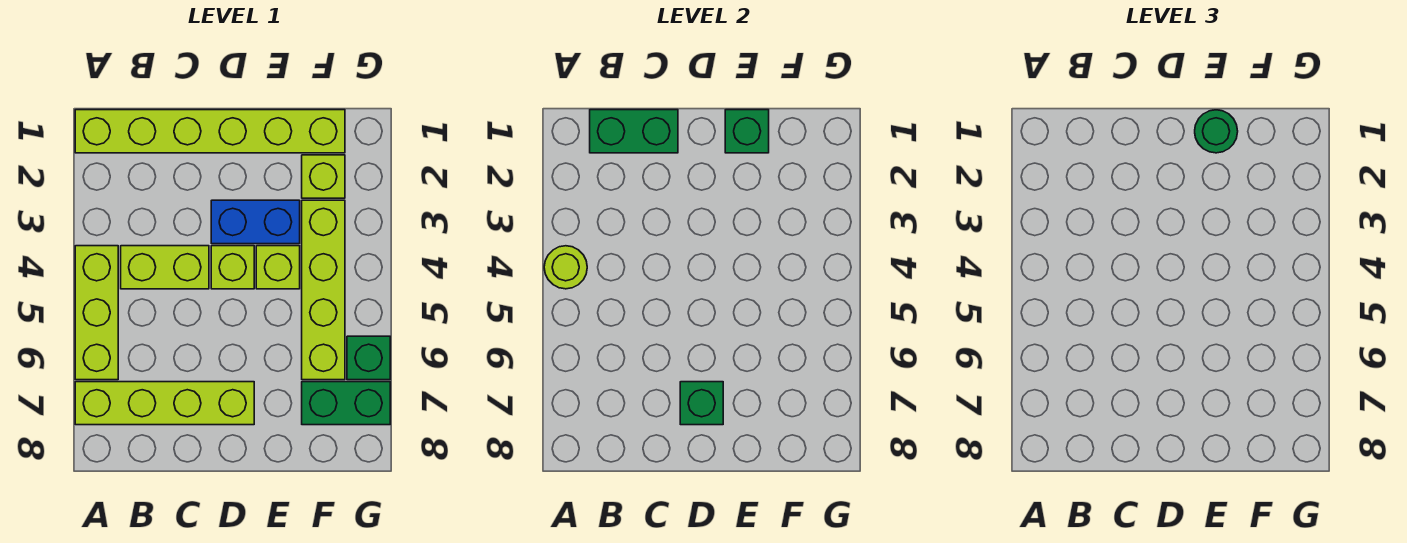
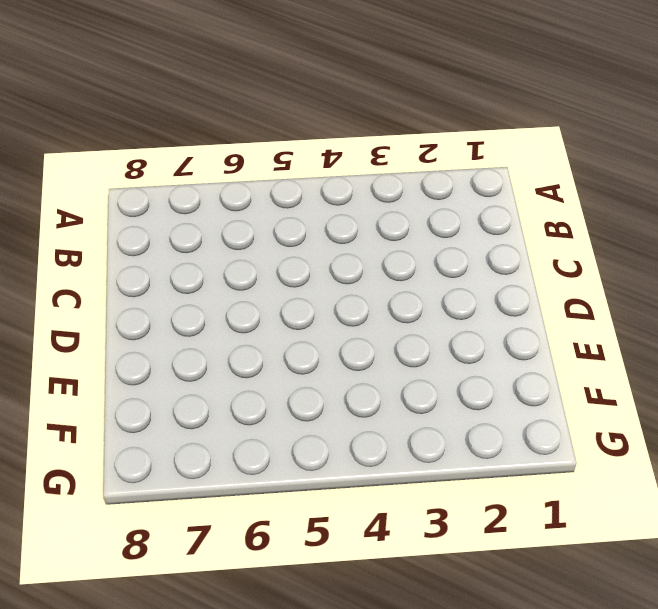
none -> lime 1x6 brick [75,110,345,153]
none -> lime 1x3 brick [75,246,118,380]
none -> lime 1x4 brick [75,382,254,425]

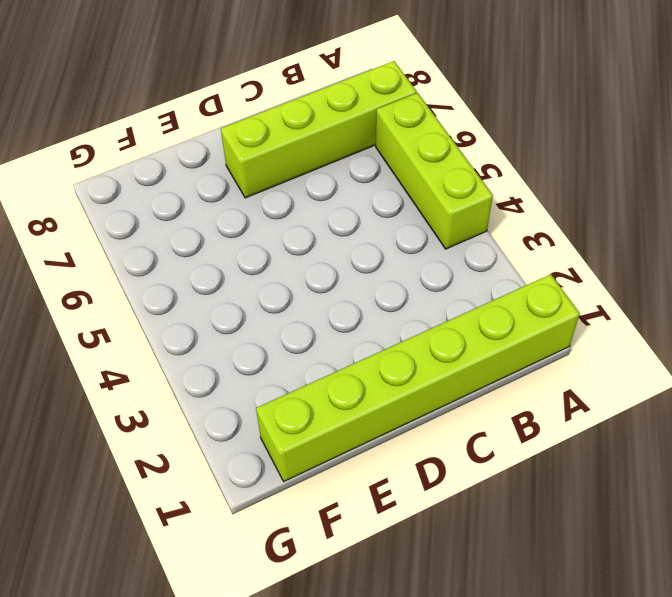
none -> lime 1x2 brick [121,246,209,289]
none -> blue 1x2 brick [211,200,300,244]
none -> lime 1x1 brick [211,246,254,289]

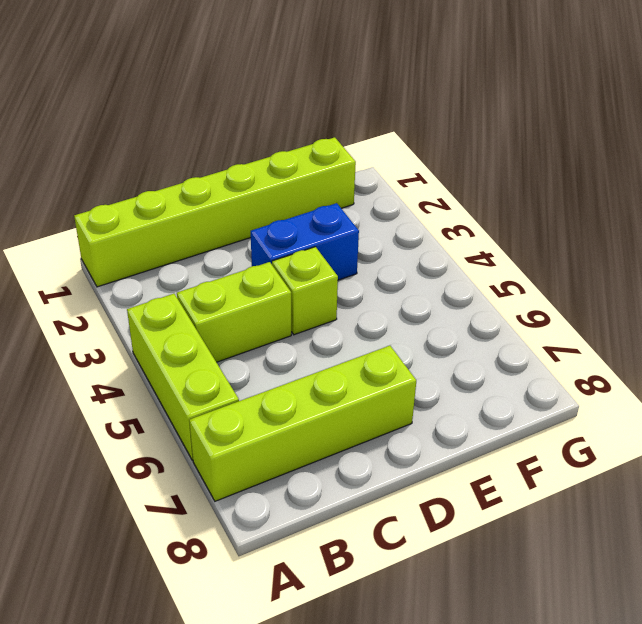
none -> lime 1x1 brick [256,246,300,289]
none -> lime 1x1 brick [302,155,345,198]
none -> lime 1x4 brick [302,200,345,380]

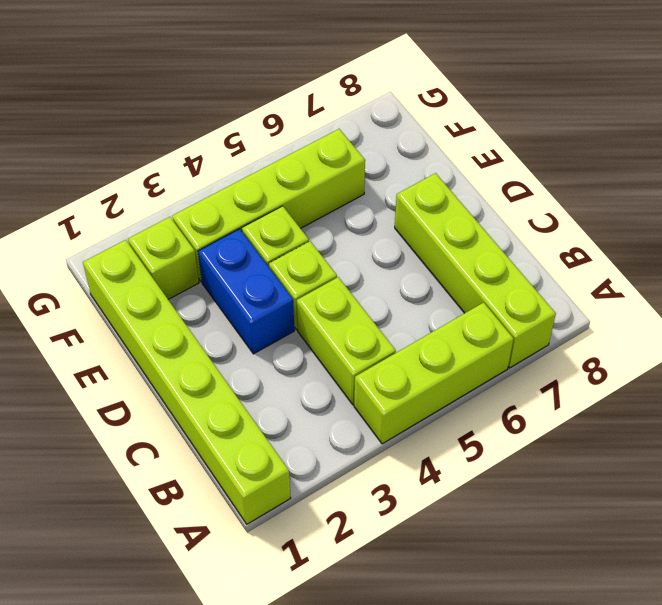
none -> green 1x2 brick [302,382,390,425]
none -> green 1x1 brick [347,336,390,380]
none -> lime 1x1 round brick [544,246,587,289]

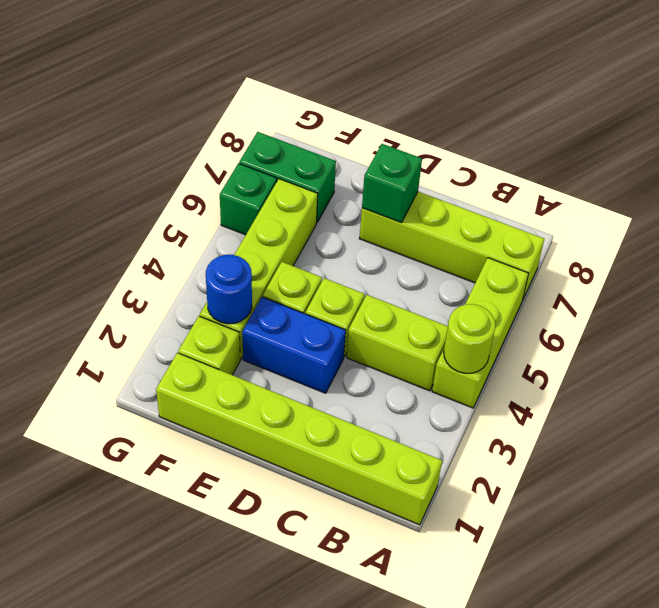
blue 1x1 round brick [206,255,252,324] -> none
none -> green 1x2 brick [590,110,678,153]
none -> green 1x1 brick [725,110,769,153]
none -> green 1x1 round brick [1195,110,1238,153]

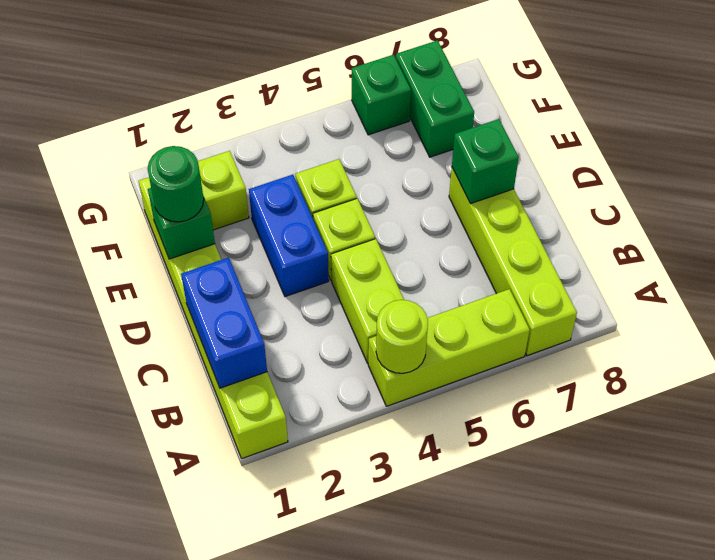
blue 1x2 brick [181,258,267,388] -> green 1x2 brick [590,110,678,153]
none -> lime 1x4 brick [302,200,345,380]

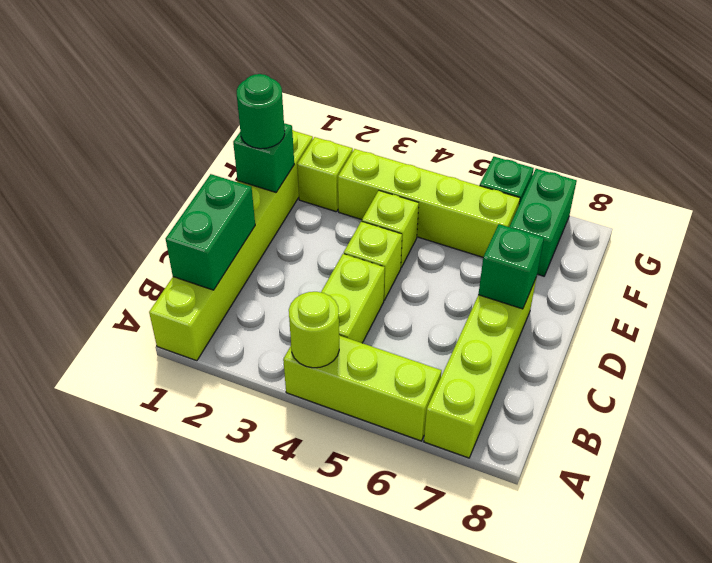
none -> blue 1x2 brick [211,200,300,244]

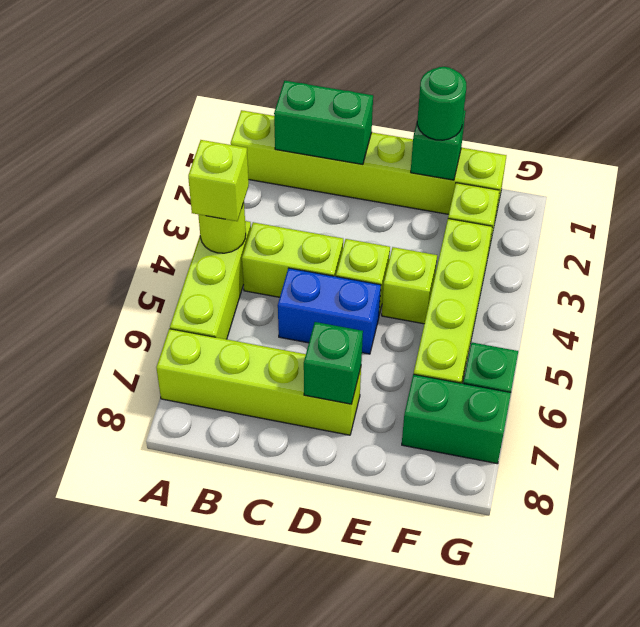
lime 1x1 brick [188,140,249,221] -> none
blue 1x2 brick [278,268,381,354] -> blue 1x2 brick moved to [211,200,300,244]

